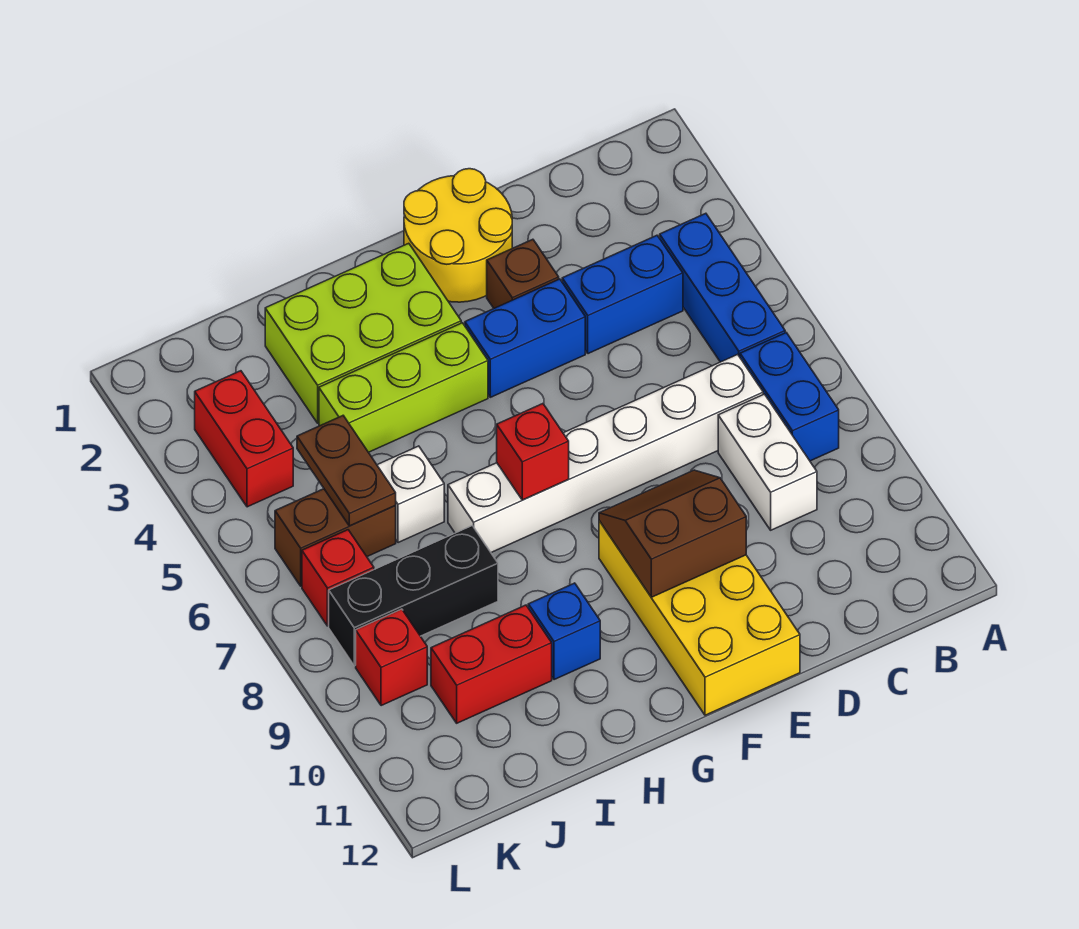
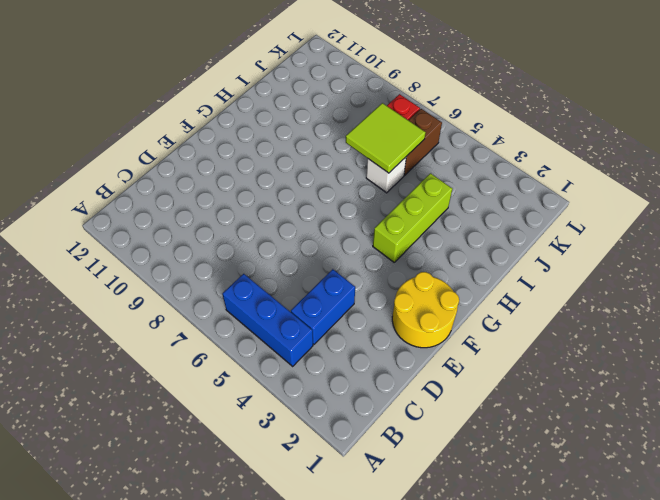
lime 2x2 tile [346,103,426,173] -> brown 1x2 plate [297,416,396,526]
none -> blue 1x2 brick [740,333,839,461]
none -> white 1x6 brick [448,354,763,553]
none -> white 1x2 brick [718,394,817,530]

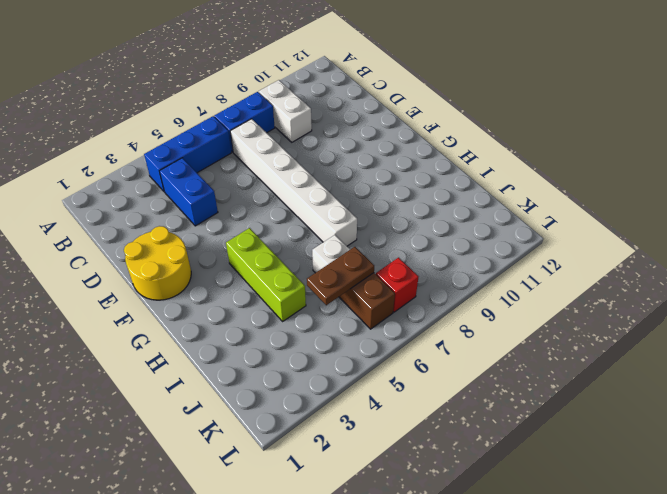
white 1x2 brick [259,80,312,142] -> white 1x2 brick turned to [718,394,817,530]
none -> brown 1x1 brick [487,239,559,308]
none -> blue 1x2 brick [465,279,585,397]
none -> yellow 2x4 brick [599,521,800,715]

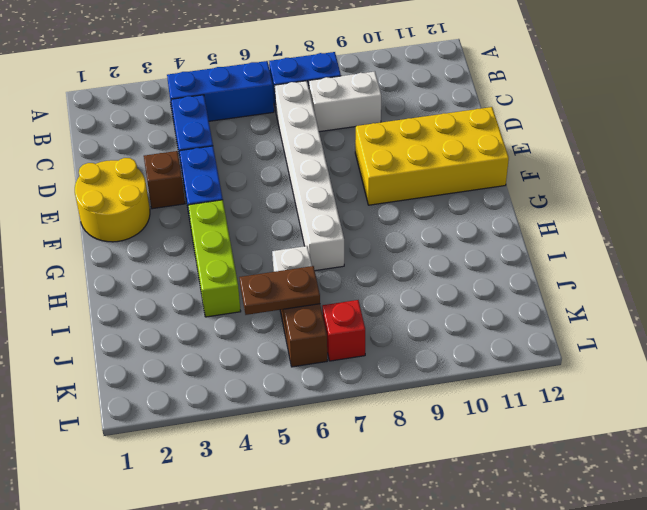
none -> lime 2x3 brick [265,243,461,423]
none -> blue 1x1 brick [528,583,600,680]
none -> black 1x3 brick [329,526,498,666]

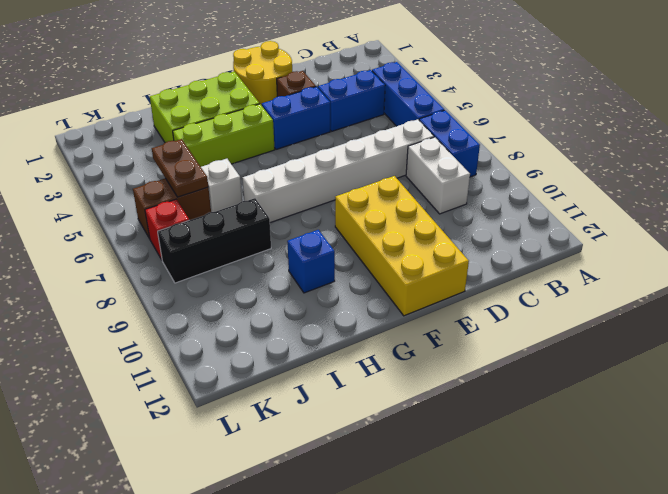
none -> red 1x2 brick [431,605,552,723]
none -> red 1x2 brick [195,371,293,507]
none -> red 1x1 brick [356,609,427,706]

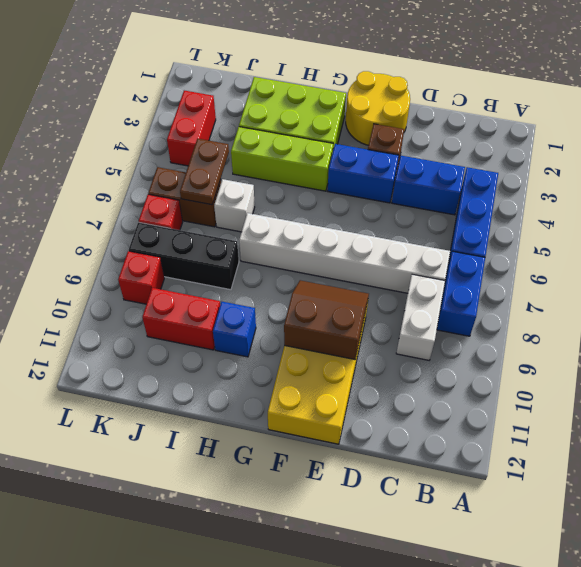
none -> red 1x1 brick [497,404,569,500]

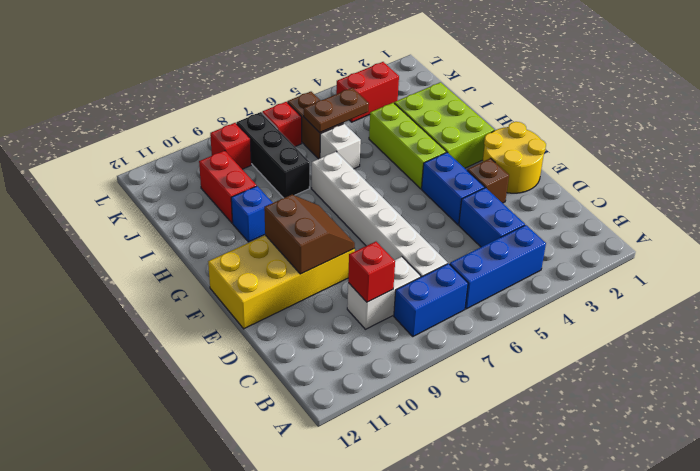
red 1x1 brick [348,242,395,302] -> red 1x1 brick moved to [497,404,569,500]

